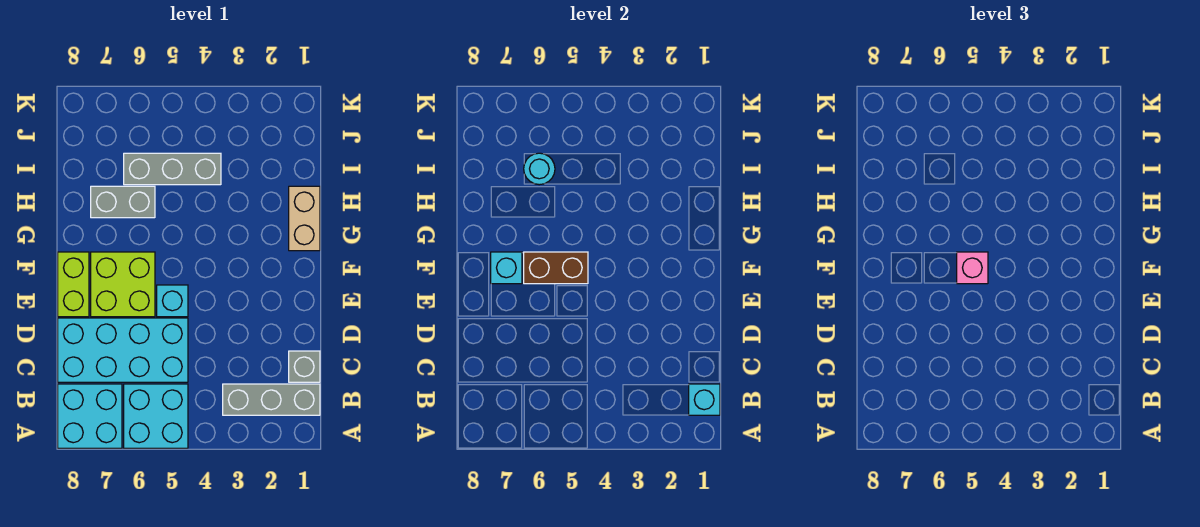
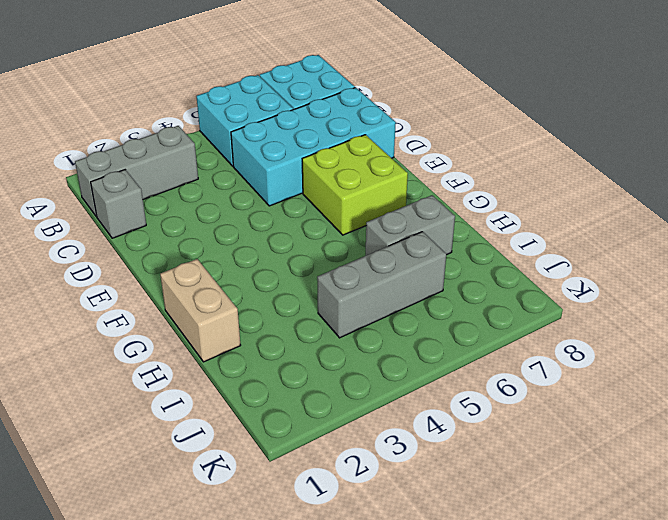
none -> cyan 1x1 brick [157,285,188,317]
none -> lime 1x2 brick [58,252,89,317]
none -> cyan 1x1 brick [689,384,720,415]

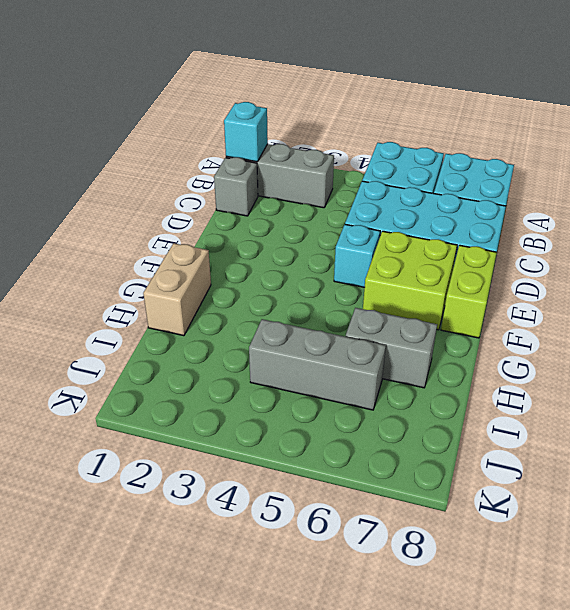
none -> brown 1x2 brick [524,252,588,284]
none -> cyan 1x1 brick [491,252,522,284]
none -> cyan 1x1 round brick [524,153,555,185]

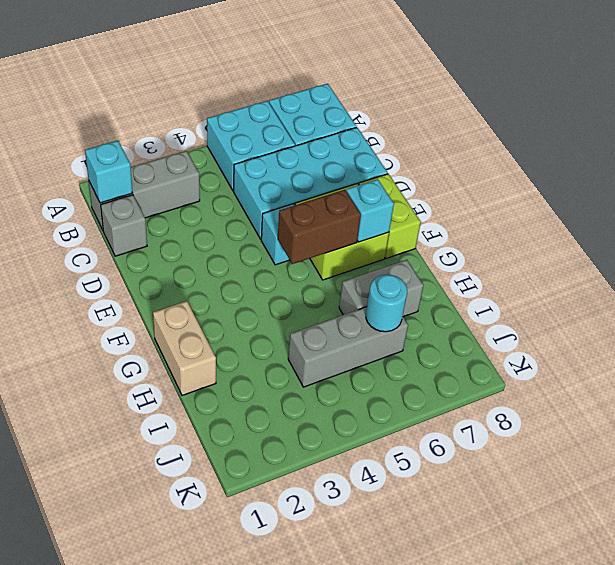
none -> pink 1x1 brick [957,252,988,284]

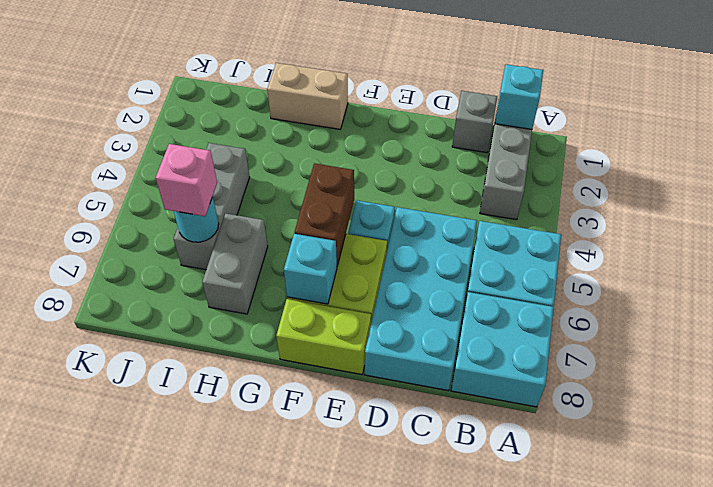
pink 1x1 brick [156,144,217,216] -> pink 1x1 brick moved to [957,252,988,284]

